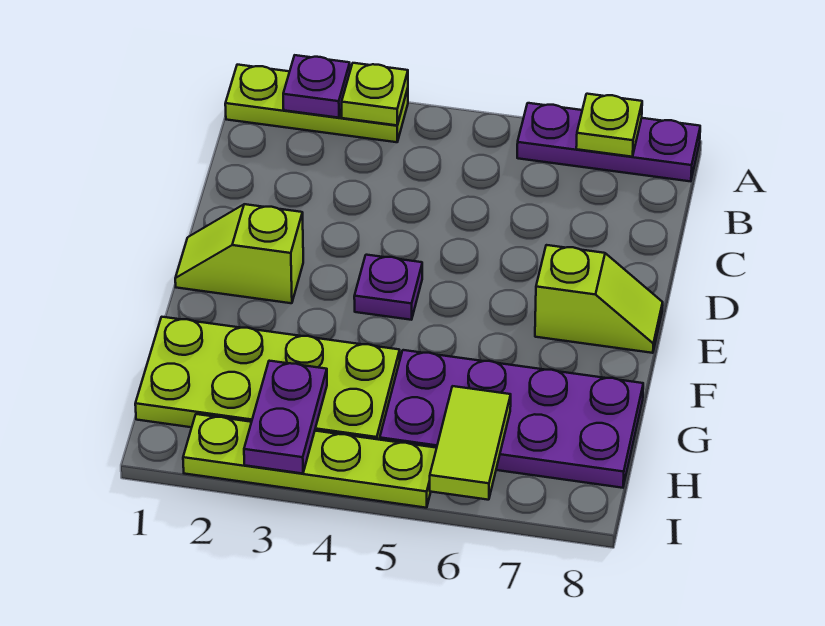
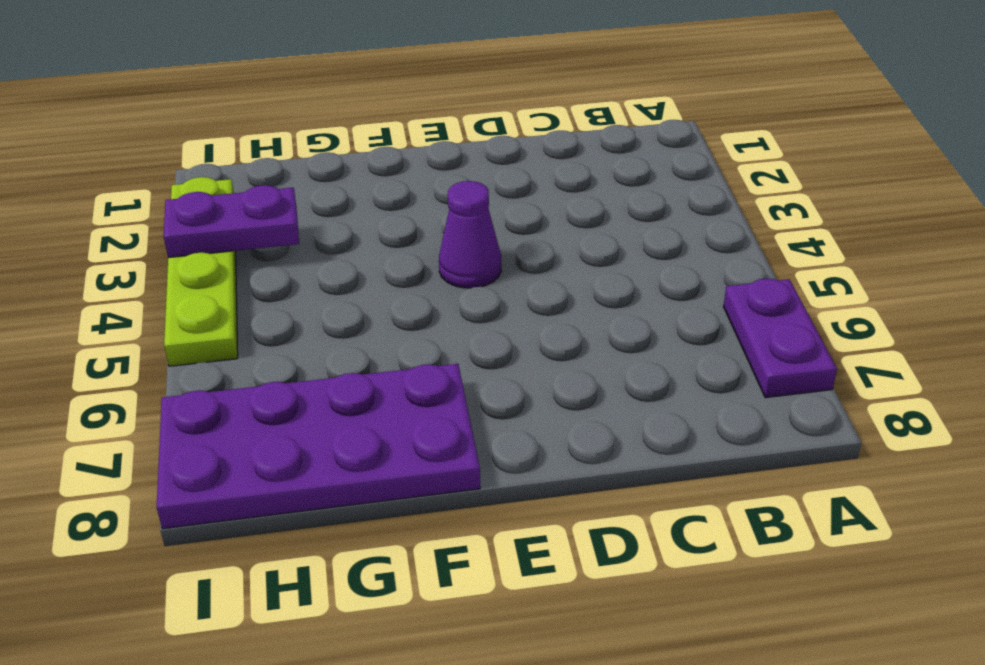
purple 1x2 plate [723,278,837,398] -> purple 1x3 plate [517,103,700,181]
purple 1x1 cone [439,181,501,288] -> purple 1x1 plate [354,255,422,320]
purple 2x4 plate [157,364,480,529] -> purple 2x4 plate turned to [380,350,643,488]
none -> lime 1x3 plate [225,65,408,142]
none -> lime 1x2 slope [175,204,303,303]
none -> lime 1x2 slope [535,245,663,353]

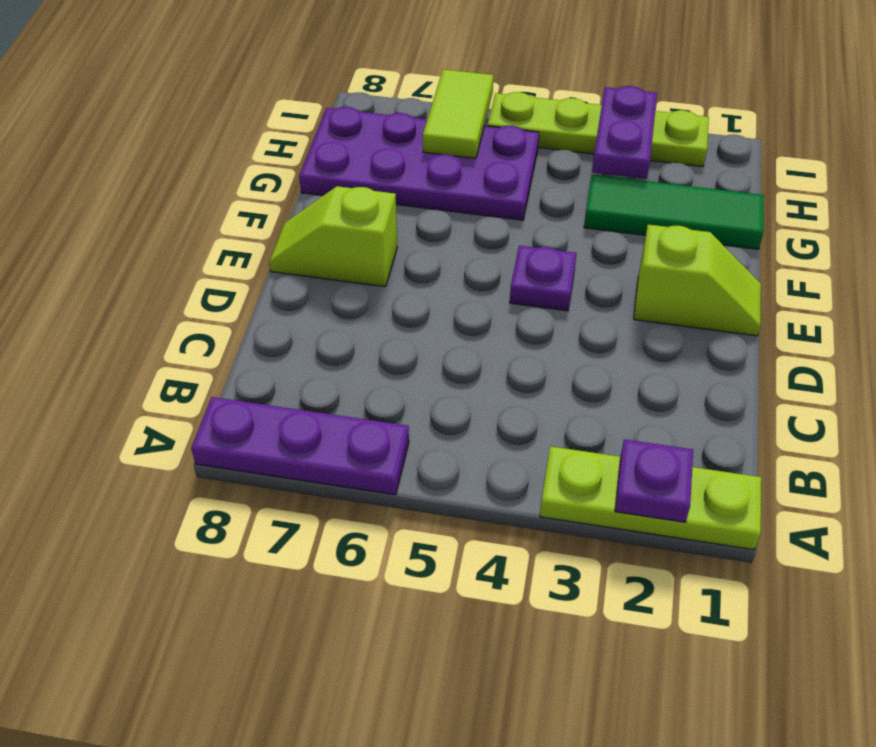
green 1x3 tile [584,175,764,249] -> lime 2x4 plate [135,317,400,440]
none -> lime 1x1 plate [342,63,408,125]
none -> lime 1x1 plate [576,94,642,157]

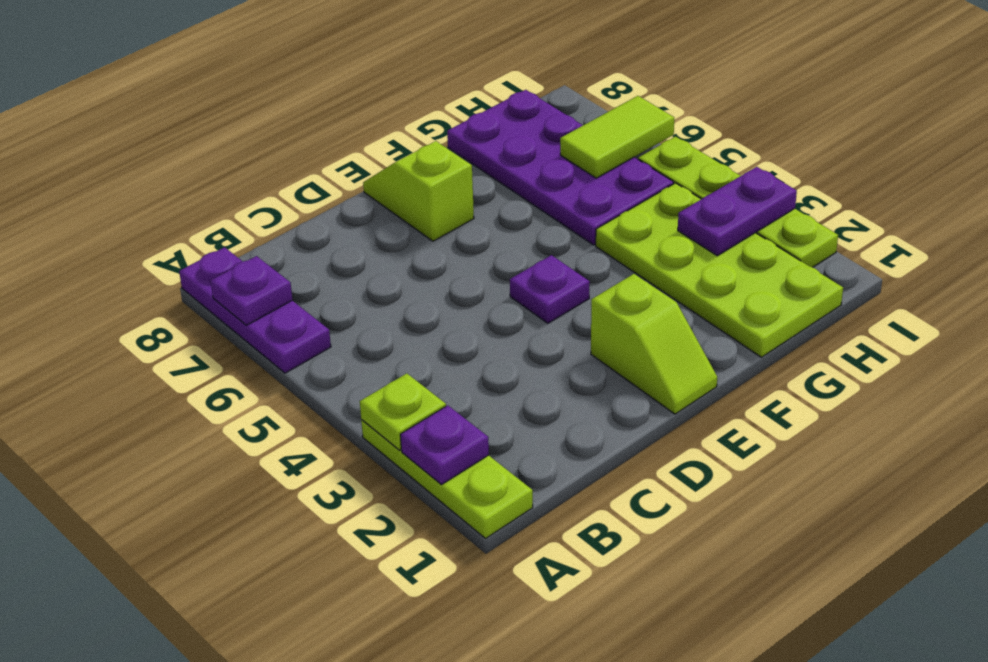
purple 1x1 plate [211,256,292,325] -> lime 1x1 plate [576,94,642,157]

